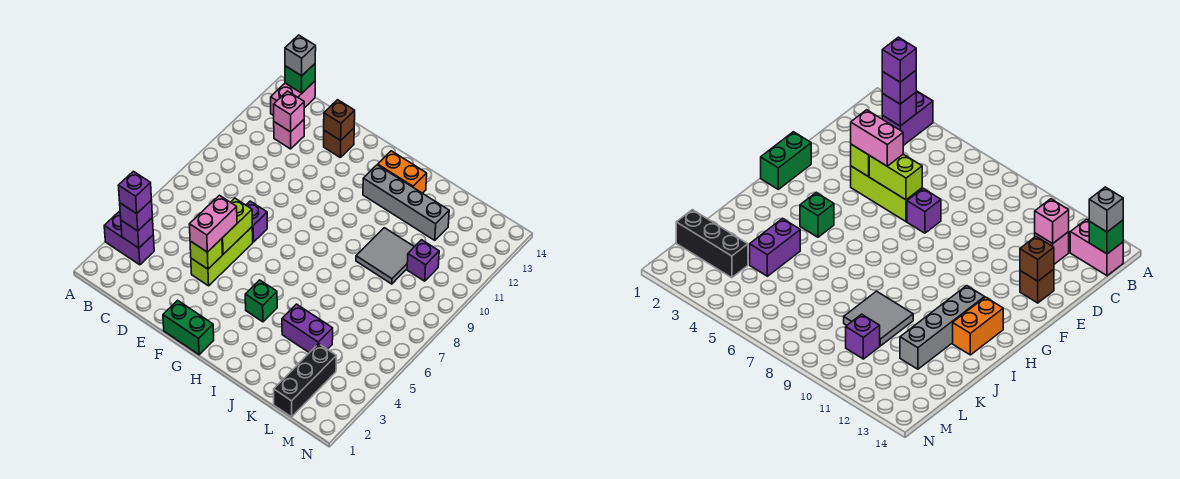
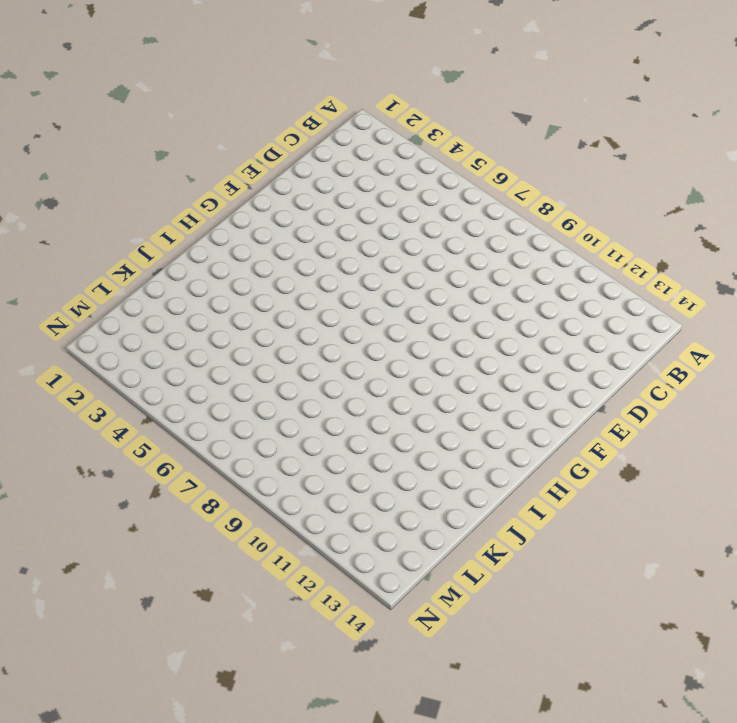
none -> purple 1x2 brick [104,212,154,265]
none -> pink 1x2 brick [271,81,315,116]
none -> pink 1x1 brick [274,120,304,149]

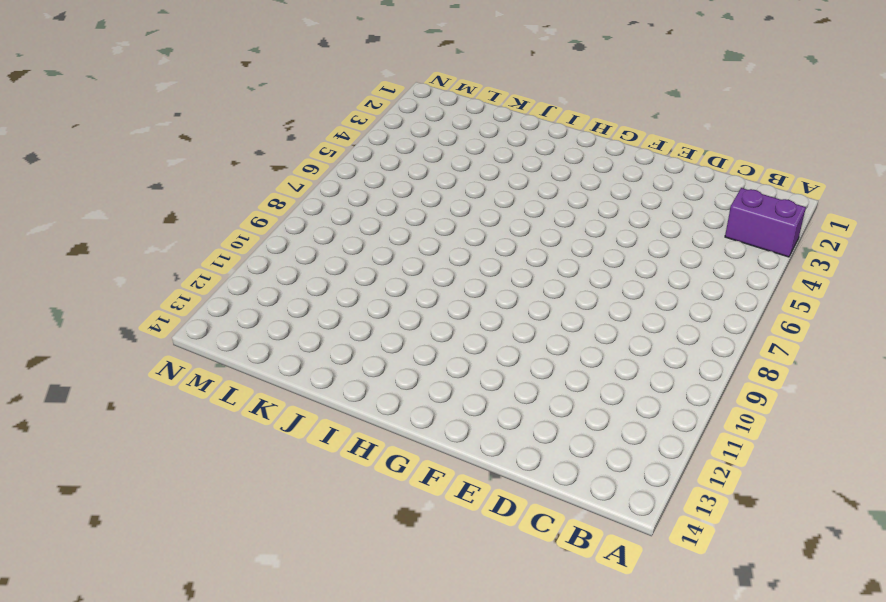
none -> pink 1x2 brick [271,81,315,116]
none -> pink 1x1 brick [274,120,304,149]
none -> lime 1x3 brick [191,227,253,286]

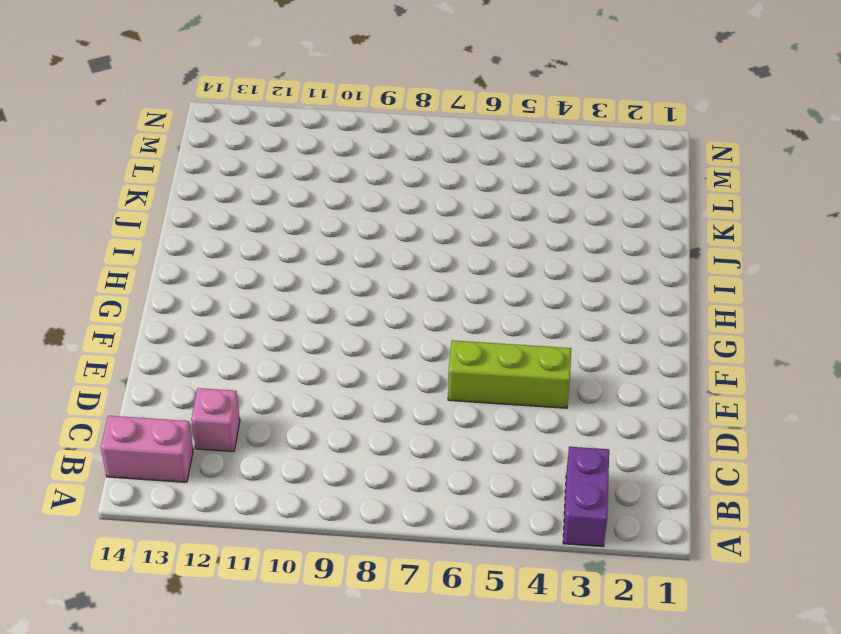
none -> purple 1x1 brick [246,201,267,242]
none -> brown 1x1 brick [324,128,354,157]
none -> green 1x2 brick [163,300,214,355]

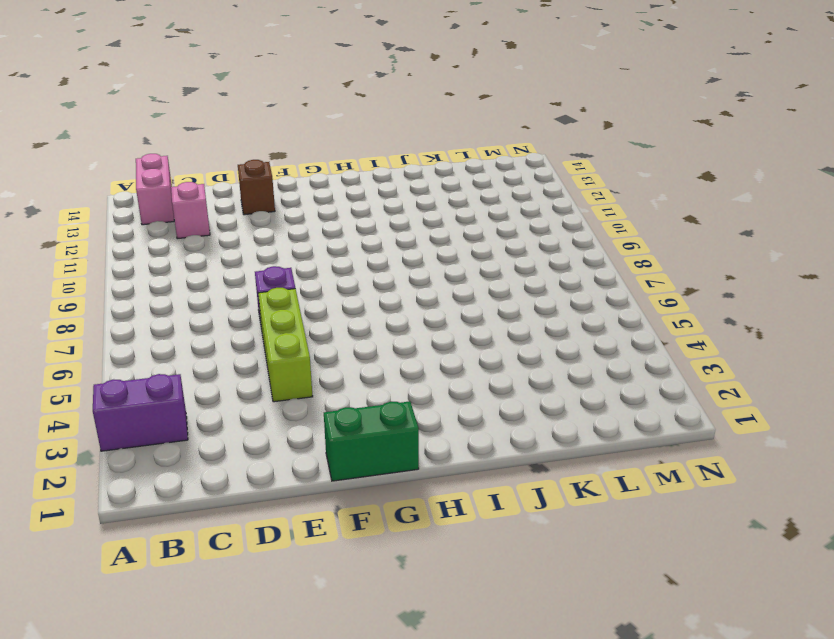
none -> green 1x1 brick [245,280,277,322]
none -> grey 1x4 brick [363,165,449,240]
none -> orange 1x2 brick [378,151,427,193]

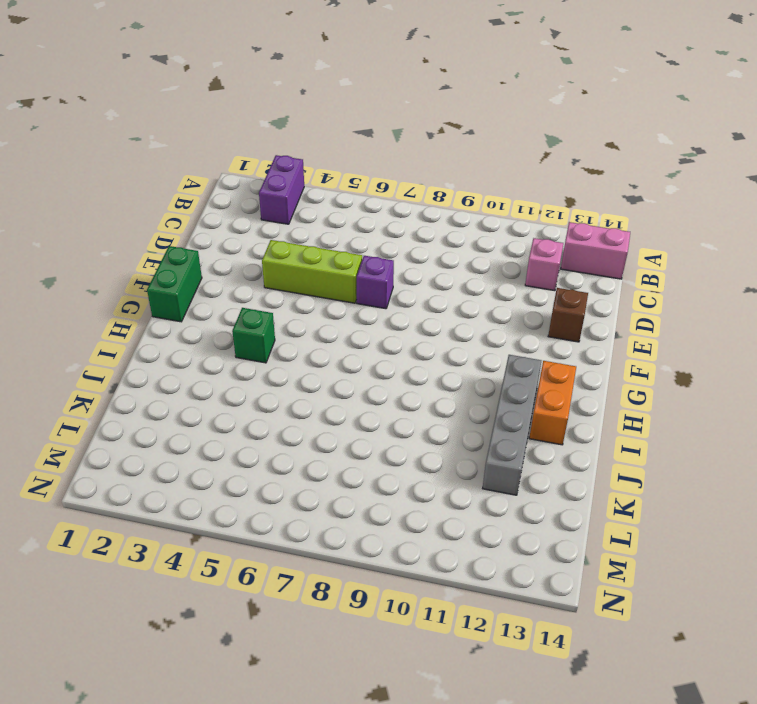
none -> purple 1x2 brick [282,304,333,353]
none -> grey 2x2 tile [356,228,414,284]
none -> black 1x3 brick [274,344,336,417]

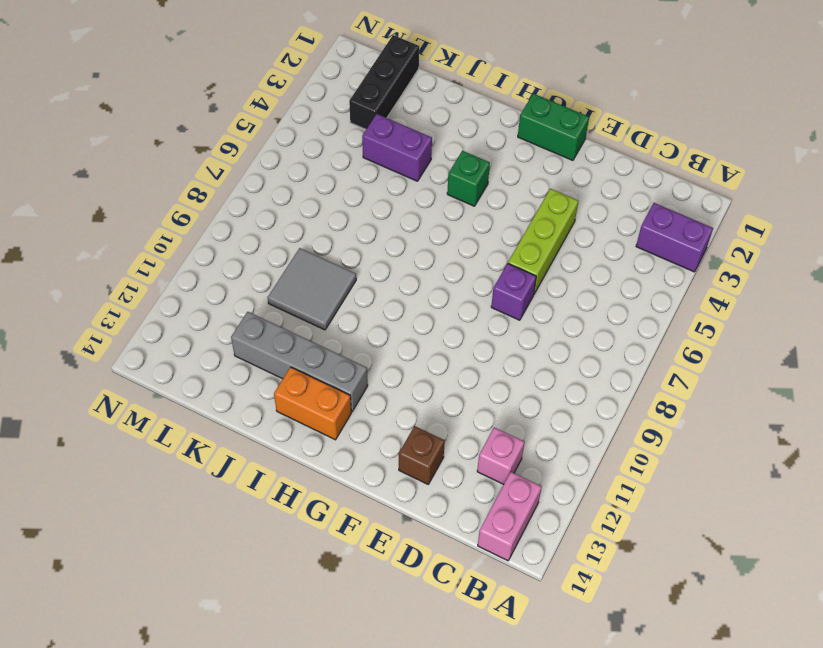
none -> purple 1x1 brick [407,240,439,281]
none -> purple 1x1 brick [121,218,153,248]
none -> green 1x1 brick [285,64,315,93]

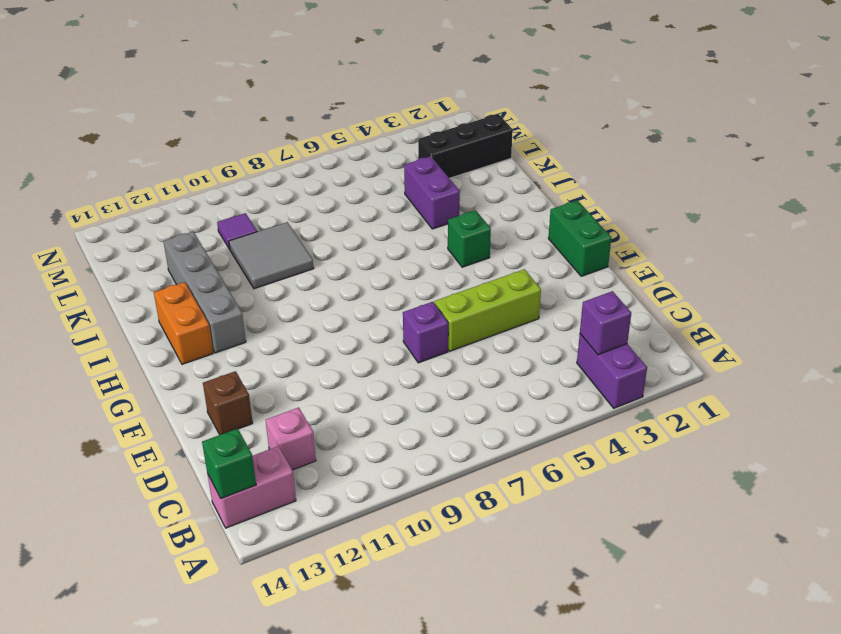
purple 1x1 tile [217,213,257,249] -> purple 1x1 brick [407,240,439,281]
none -> pink 1x1 brick [274,91,304,132]
none -> lime 1x1 brick [190,239,222,269]
none -> lime 1x2 brick [222,198,252,254]

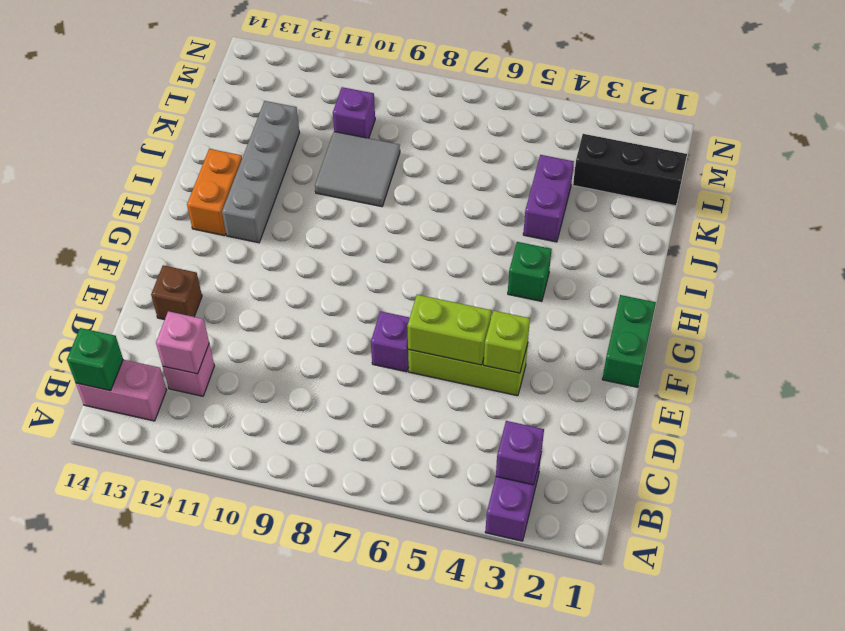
none -> brown 1x1 brick [324,100,355,141]
none -> purple 1x1 brick [120,200,152,231]
none -> grey 1x1 brick [285,35,316,76]

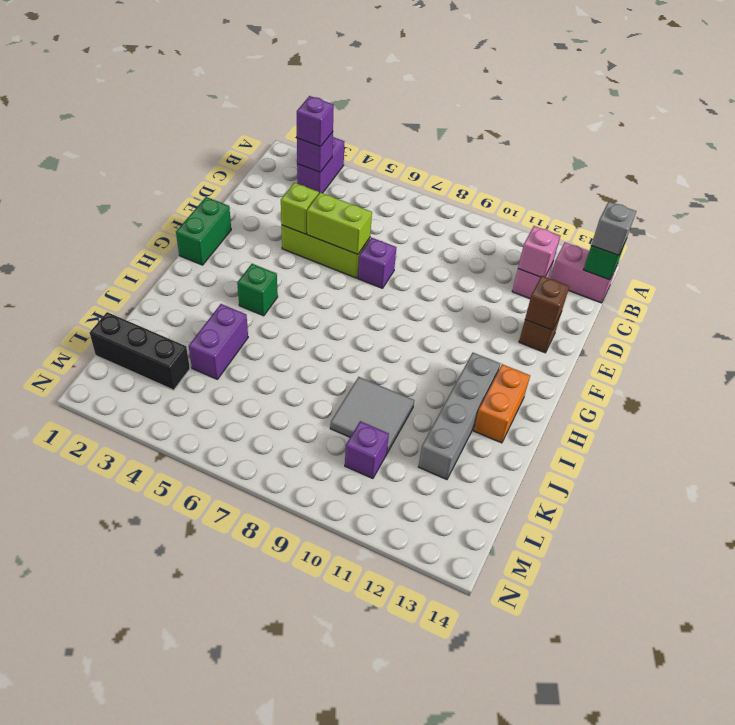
none -> pink 1x2 brick [189,195,237,252]
none -> purple 1x1 brick [118,171,152,214]

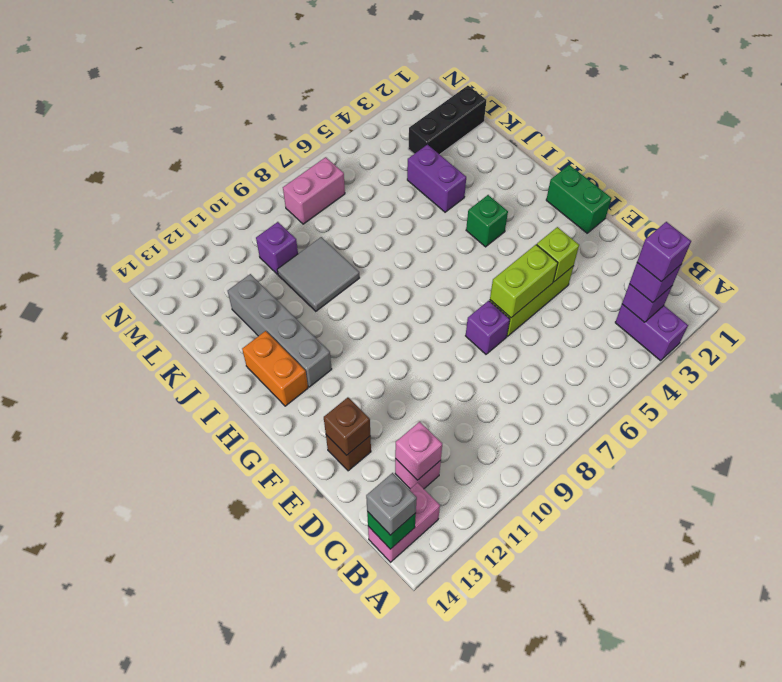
pink 1x2 brick [283,157,345,224] -> pink 1x2 brick moved to [189,195,237,252]

